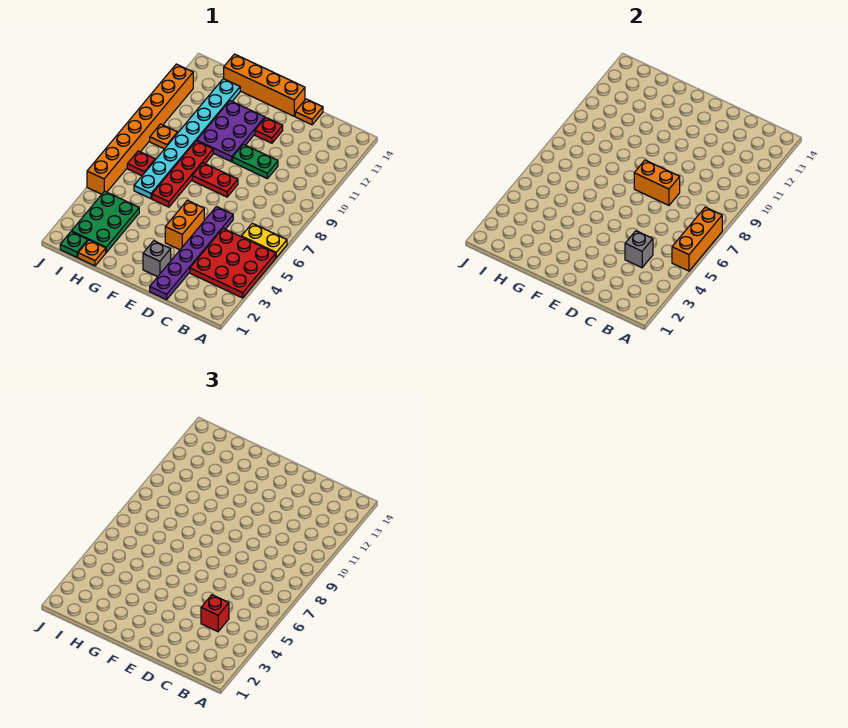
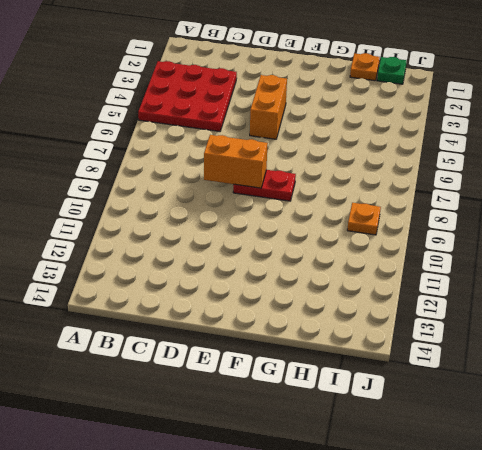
none -> yellow 1x2 plate [241,223,287,257]
none -> purple 1x6 plate [150,207,233,300]
none -> green 1x2 plate [233,144,278,178]

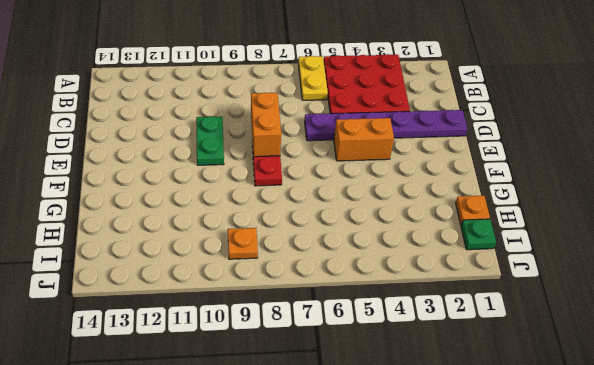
none -> orange 1x1 plate [295,99,323,125]
none -> grey 1x1 brick [143,241,171,277]
none -> red 1x1 plate [255,118,283,143]

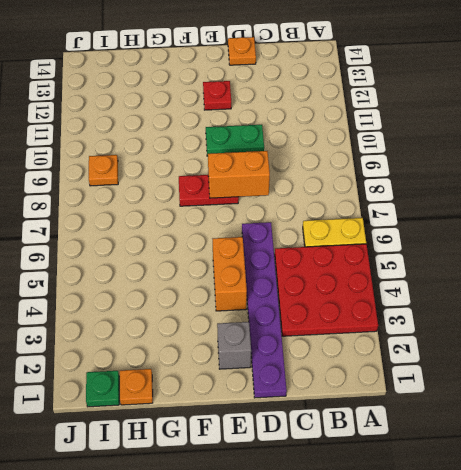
none -> orange 1x4 brick [224,54,305,116]
none -> purple 2x3 plate [197,101,265,162]
none -> red 1x4 plate [152,141,213,207]

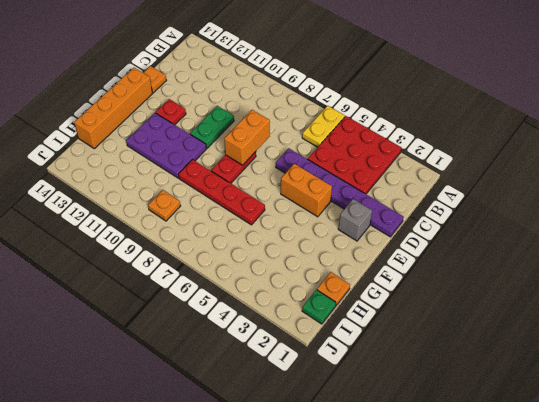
none -> green 2x3 plate [71,191,139,252]
none -> cyan 1x8 plate [134,79,240,199]
none -> red 1x1 plate [127,151,155,176]

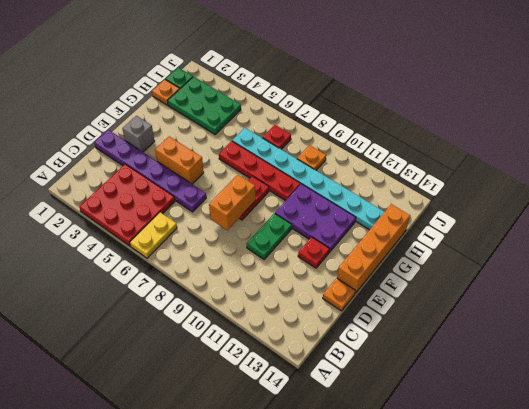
none -> orange 1x8 brick [87,64,193,194]
none -> orange 1x3 brick [672,207,722,271]
none -> grey 1x1 brick [625,231,653,268]

